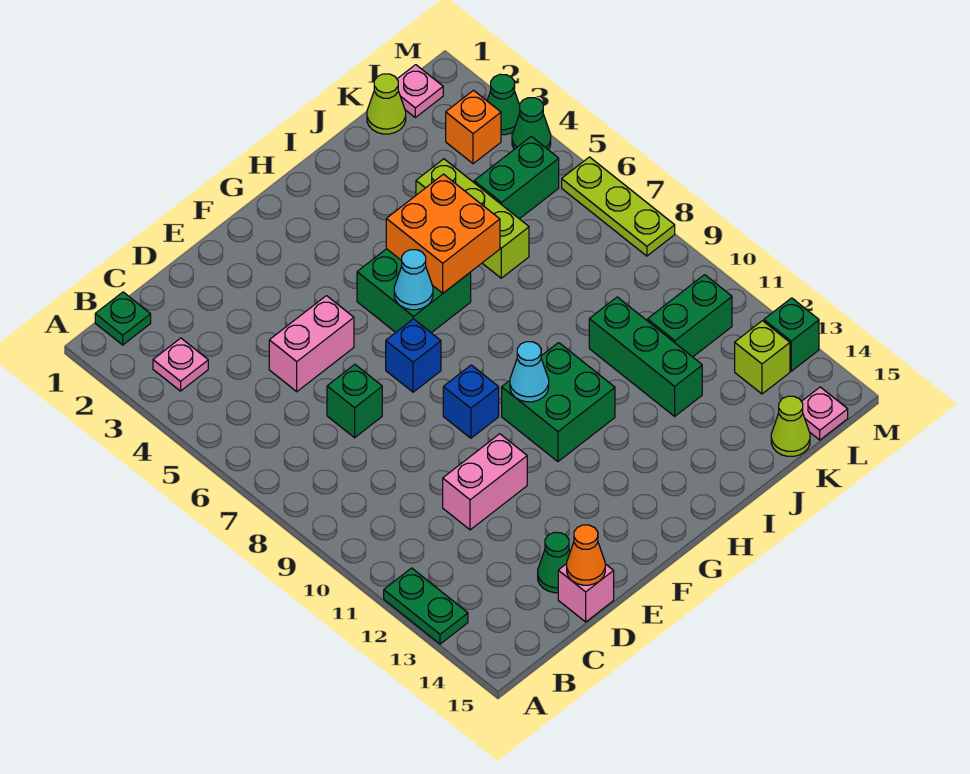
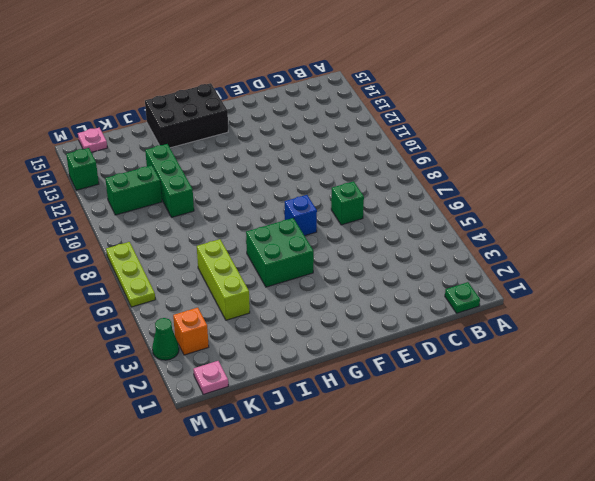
black 2x3 brick [145,83,228,148] -> none
none -> green 1x2 plate [384,568,468,644]
none -> pink 1x1 plate [153,338,208,391]
none -> pink 1x2 brick [269,296,354,392]
none -> pink 1x2 brick [443,434,527,530]

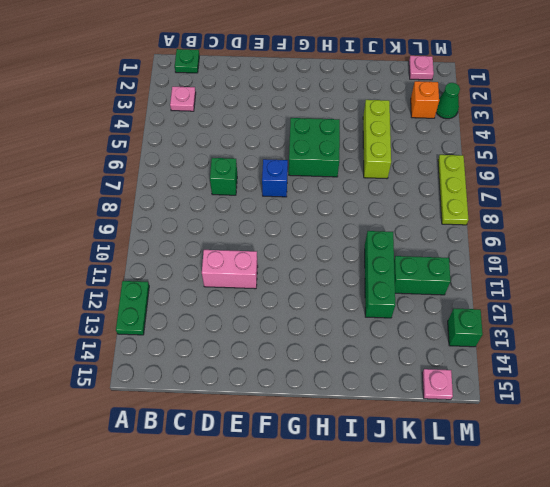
none -> pink 1x2 brick [269,296,354,392]
none -> green 1x1 cone [538,532,570,593]
none -> pink 1x1 brick [558,564,614,622]
none -> blue 1x1 brick [443,365,499,438]

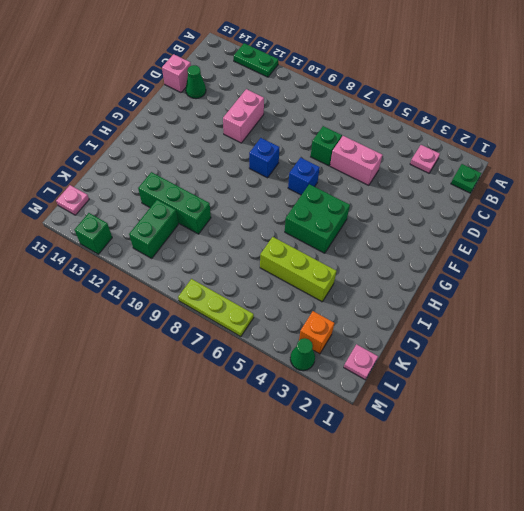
pink 1x2 brick [330,136,382,185] -> pink 1x2 brick turned to [269,296,354,392]
none -> green 2x2 brick [502,343,615,462]
none -> lime 1x1 cone [367,74,406,134]
none -> green 1x2 brick [474,136,559,219]
none -> lime 1x1 cone [771,396,810,456]

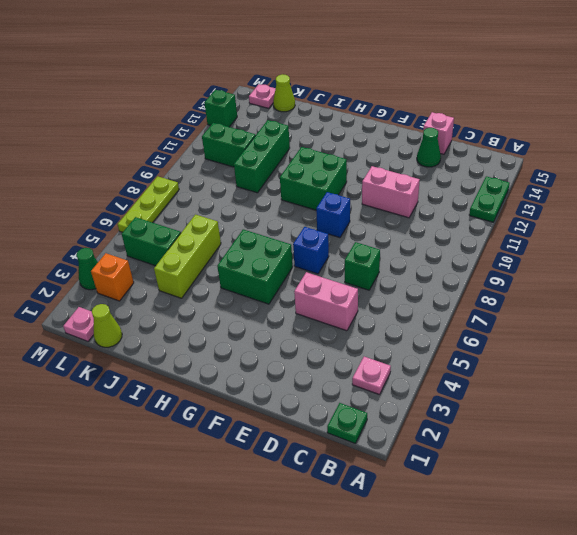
none -> lime 1x1 brick [735,321,790,394]
none -> green 1x1 cone [512,98,551,150]
none -> orange 1x1 cone [567,525,605,585]
none -> cyan 1x1 cone [394,250,433,310]

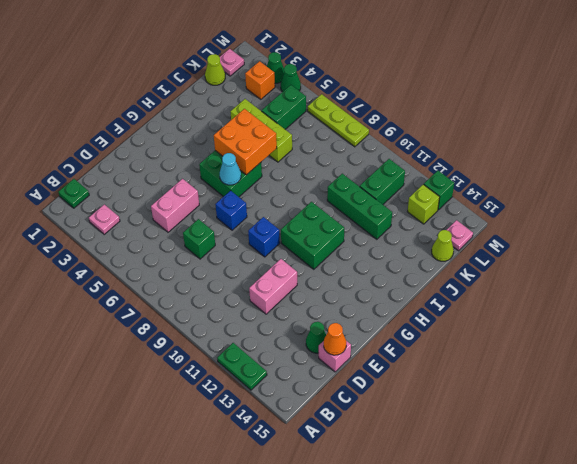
none -> cyan 1x1 cone [510,342,549,402]

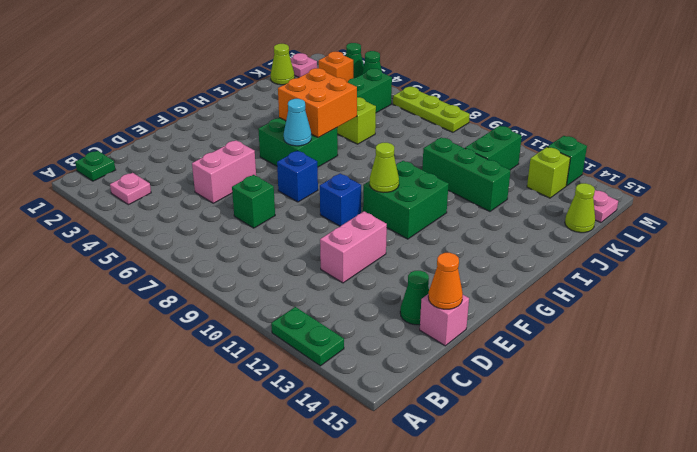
lime 1x1 cone [370,143,399,193] -> cyan 1x1 cone [510,342,549,402]

